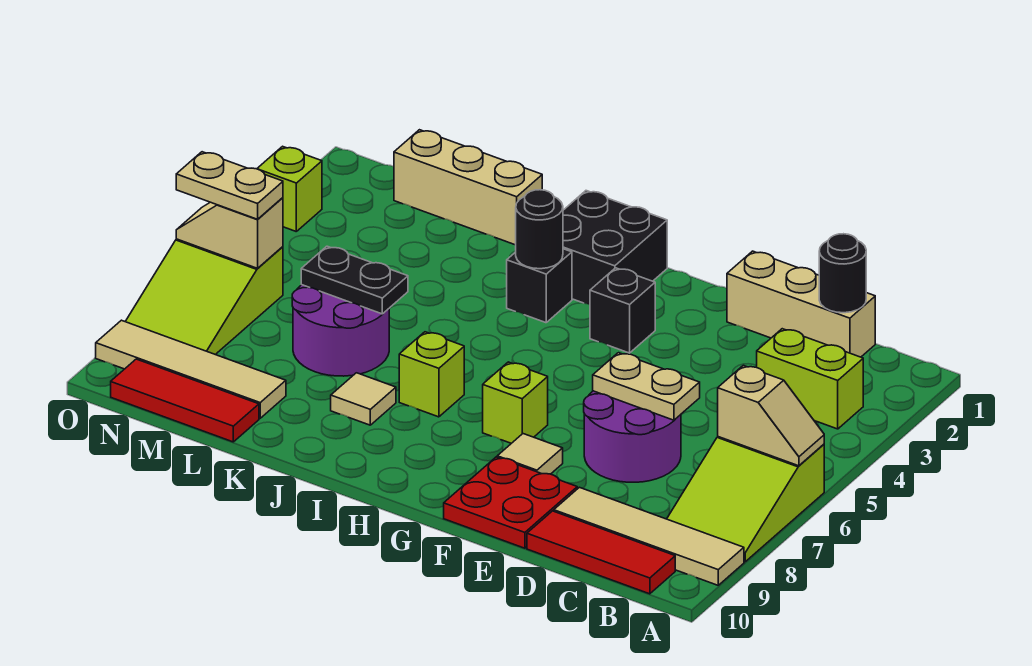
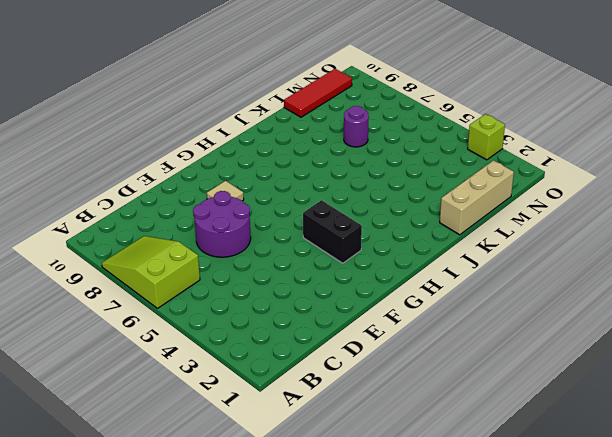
black 1x2 brick [303,200,362,263] -> black 1x1 brick [590,268,655,353]
purple 1x1 round brick [344,106,369,147] -> purple 2x2 round brick [292,285,389,376]
none -> tan 1x4 tile [554,487,744,585]
none -> lime 1x2 brick [757,329,863,429]
none -> red 1x3 tile [527,511,675,594]

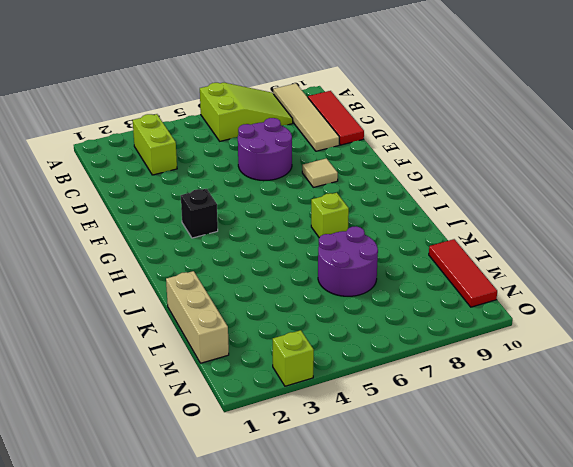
none -> tan 1x3 brick [727,251,875,357]
none -> red 2x2 plate [444,457,577,548]
none -> lime 1x1 brick [483,362,548,443]

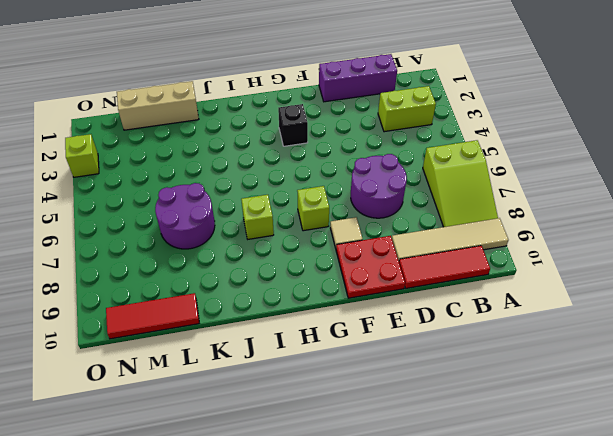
purple 1x3 brick [319,54,397,102] -> tan 1x3 brick [727,251,875,357]
none -> black 2x2 brick [563,191,667,305]
none -> black 1x1 brick [507,249,572,323]
none -> tan 1x1 tile [331,373,396,425]

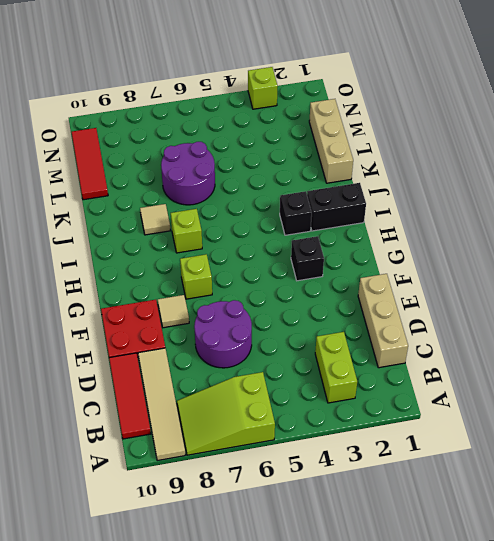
black 1x2 brick [307,183,366,231] -> black 2x2 brick [563,191,667,305]
none -> tan 1x4 tile [96,320,286,418]
none -> lime 2x3 slope [125,239,283,355]
none -> tan 1x2 slope [718,365,824,466]

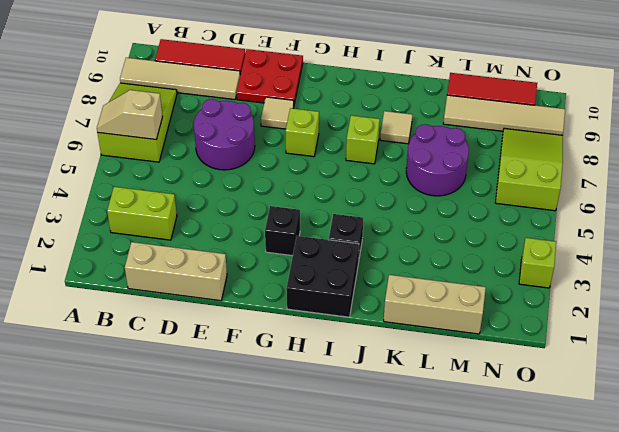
none -> black 1x1 round brick [819,234,866,313]
none -> tan 1x2 plate [593,353,700,420]
none -> black 1x1 round brick [516,190,563,269]

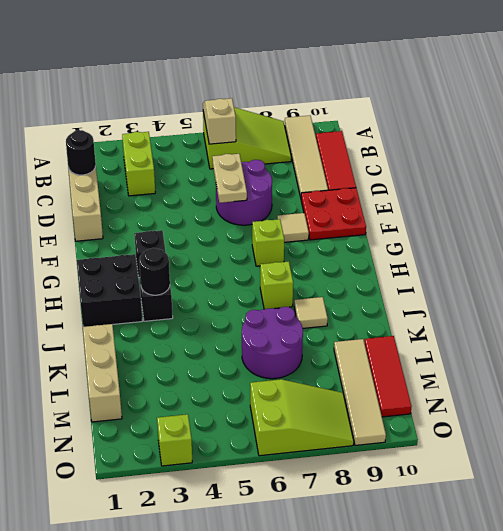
none -> black 1x2 plate [301,246,408,314]
none -> tan 1x2 slope [176,198,283,268]
none -> tan 1x2 plate [176,152,283,219]

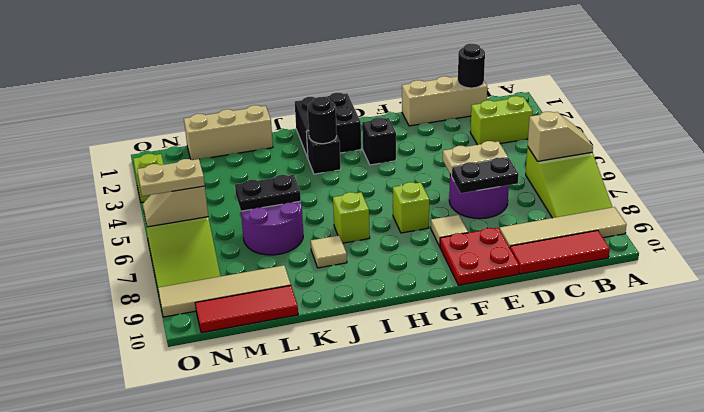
black 1x2 plate [452,158,519,193] -> none

